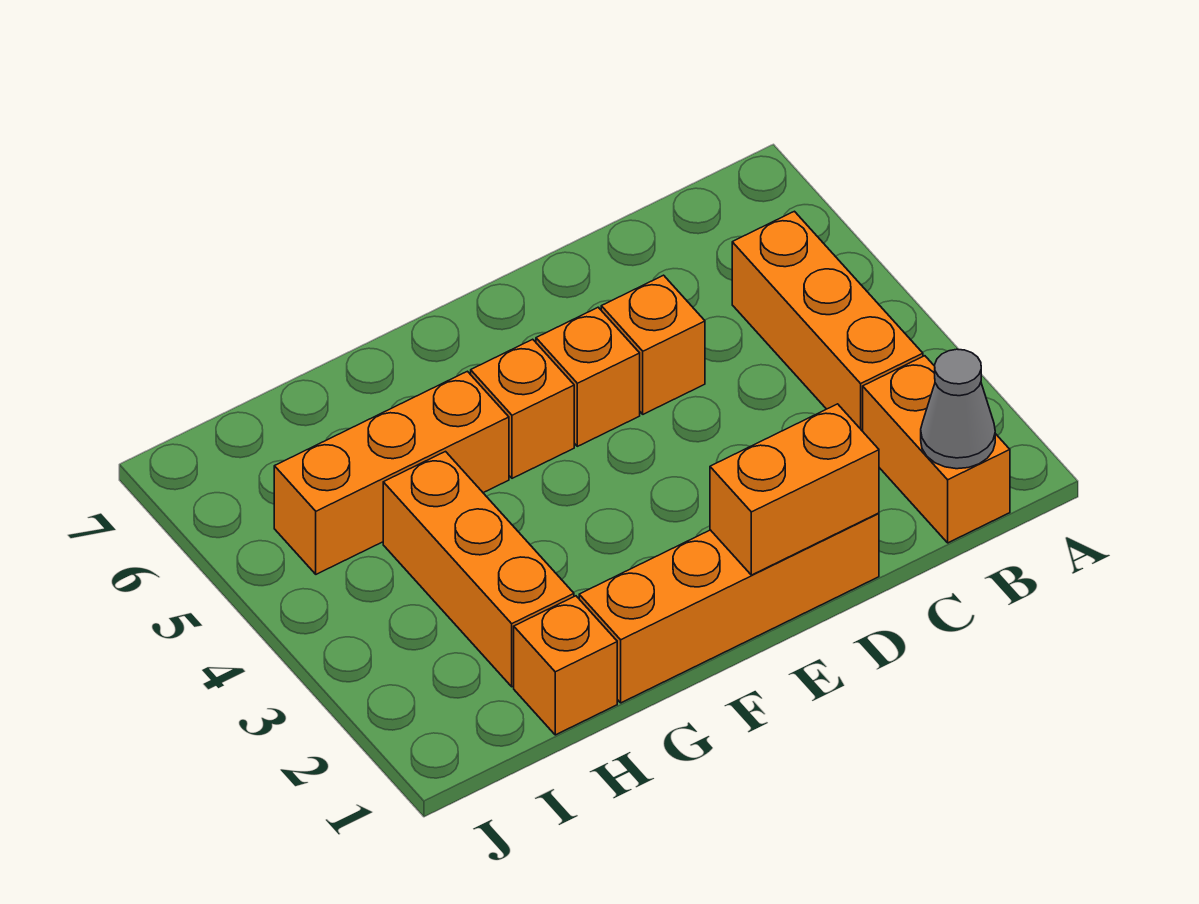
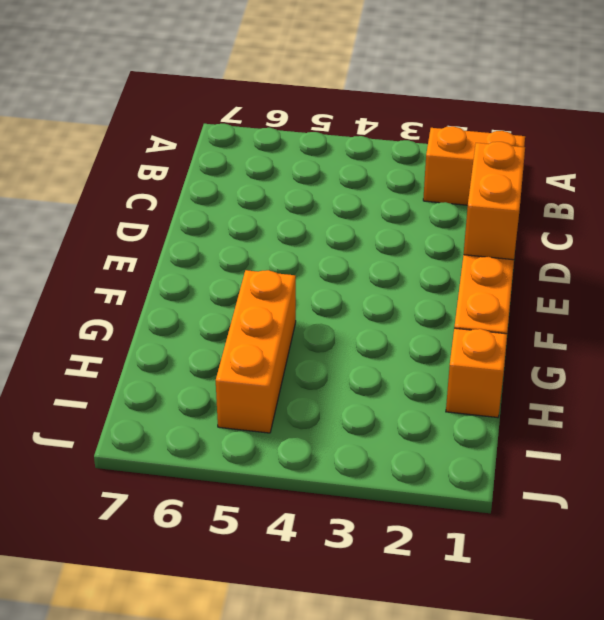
none -> orange 1x3 brick [732,211,923,431]
none -> orange 1x1 brick [601,275,705,414]

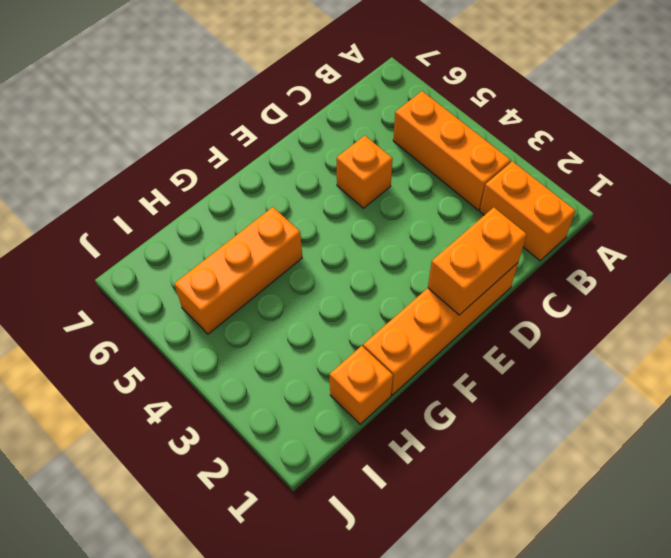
none -> orange 1x1 brick [536,307,640,446]
none -> orange 1x1 brick [471,339,574,478]

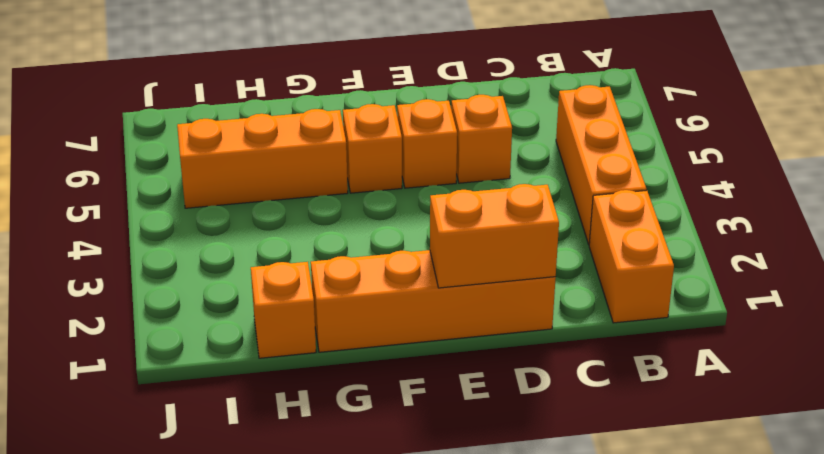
none -> orange 1x3 brick [383,452,574,687]
none -> grey 1x1 cone [921,349,995,469]

